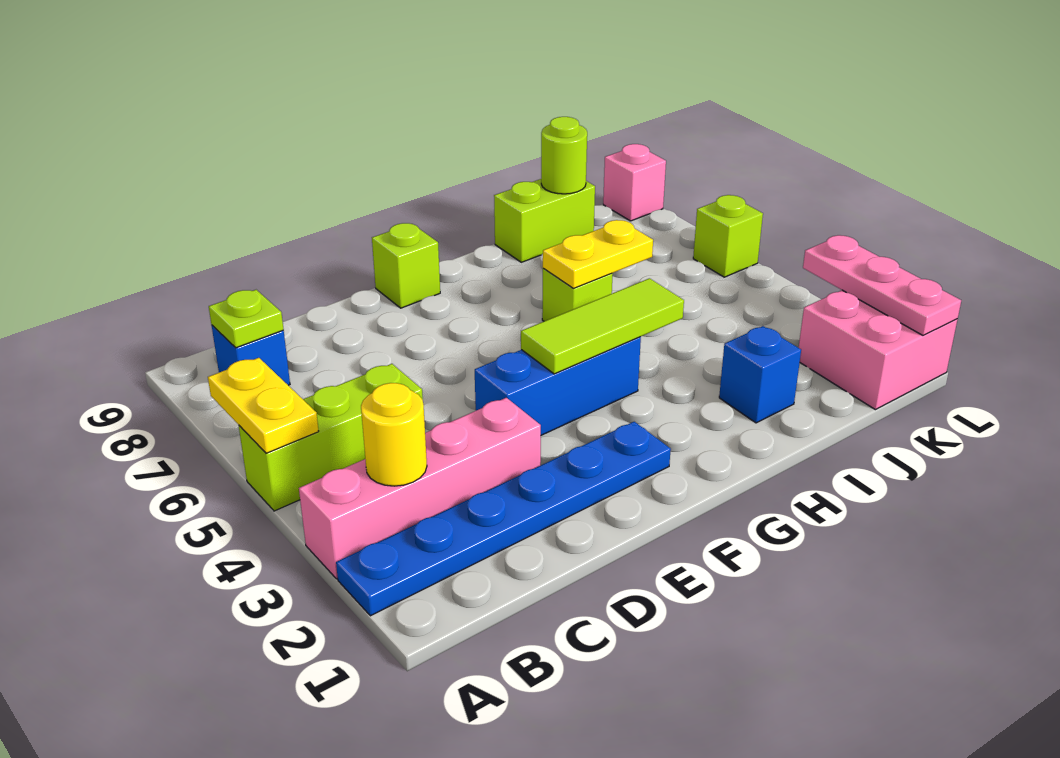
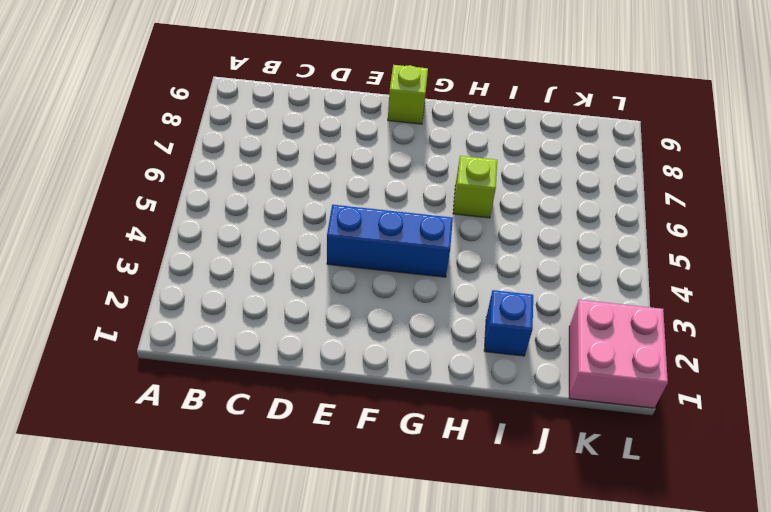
none -> blue 1x6 plate [336,422,671,616]
none -> pink 1x4 brick [299,398,541,579]
none -> lime 1x3 brick [239,364,423,511]

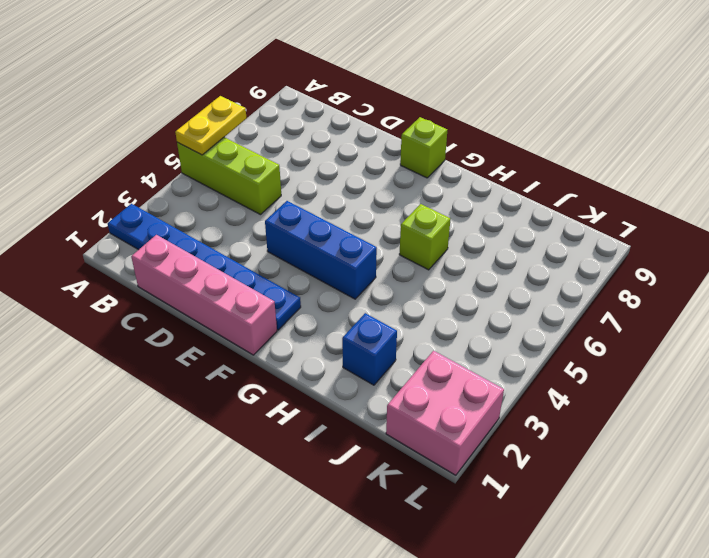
pink 1x4 brick [131,235,277,355] -> pink 1x4 brick moved to [299,398,541,579]
none -> blue 1x1 brick [212,325,290,385]
none -> lime 1x2 brick [494,179,595,262]
none -> lime 1x1 brick [693,195,763,277]

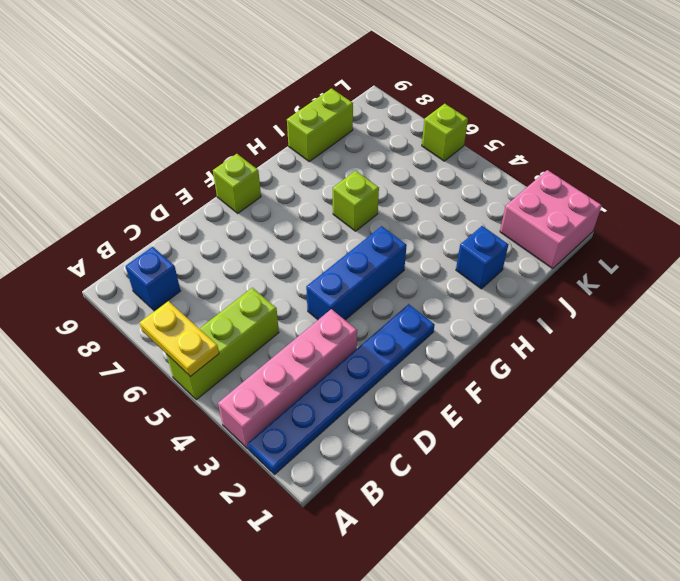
none -> pink 1x1 brick [603,144,666,221]
none -> yellow 1x1 round brick [361,383,427,486]
none -> lime 1x1 plate [209,290,284,348]

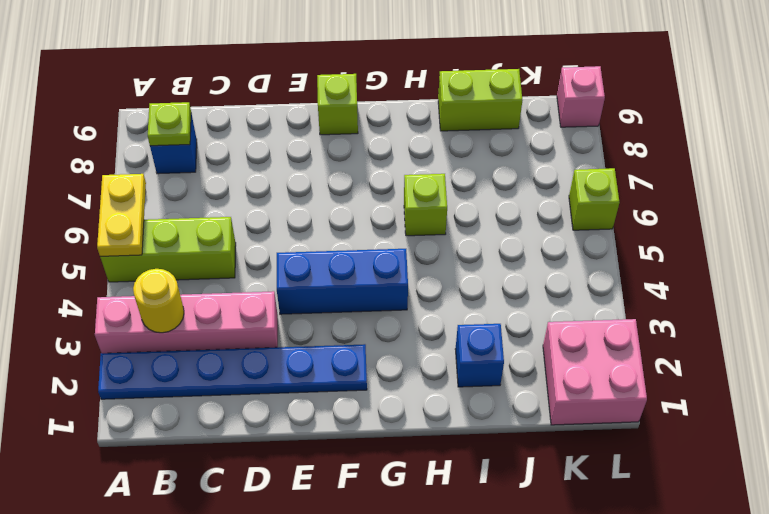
none -> lime 1x3 tile [521,278,684,374]
none -> yellow 1x2 plate [543,220,653,288]
none -> lime 1x1 round brick [541,117,587,194]

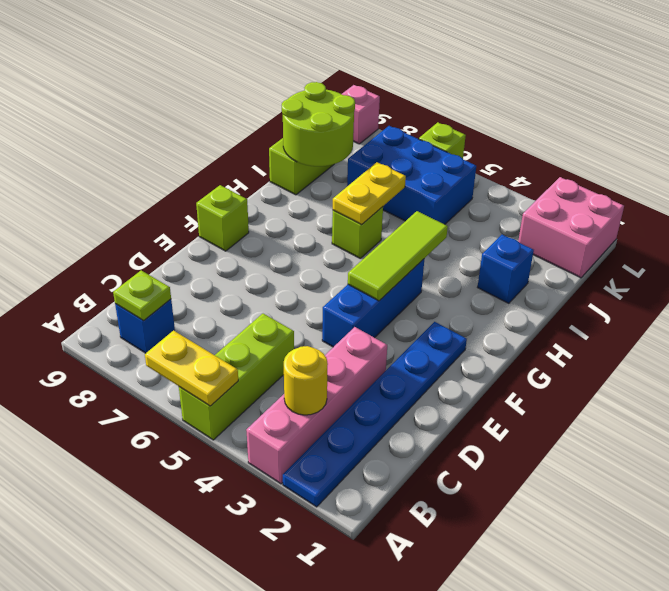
lime 2x2 round brick [282,82,355,166] -> lime 1x1 round brick [541,117,587,194]
blue 2x3 brick [347,126,476,224] -> none
none -> pink 1x3 plate [803,235,961,335]

